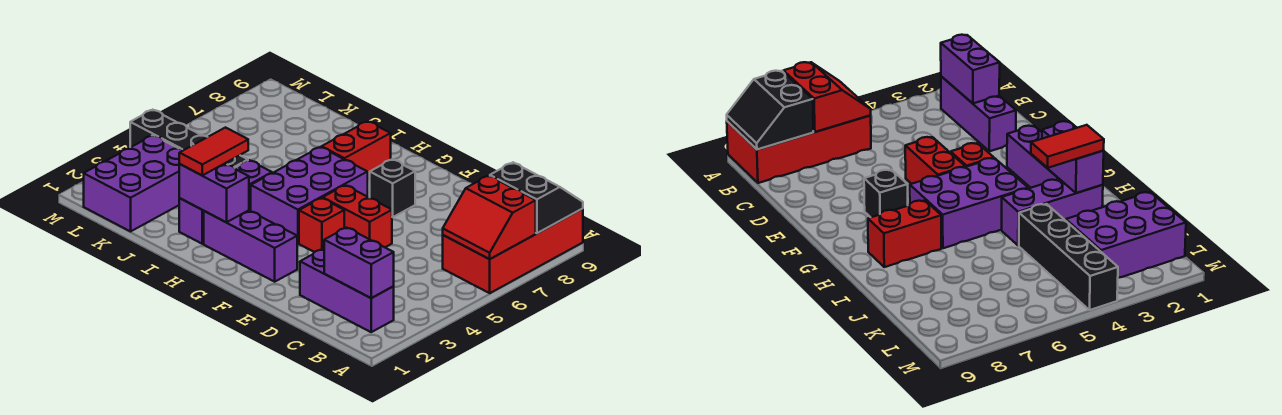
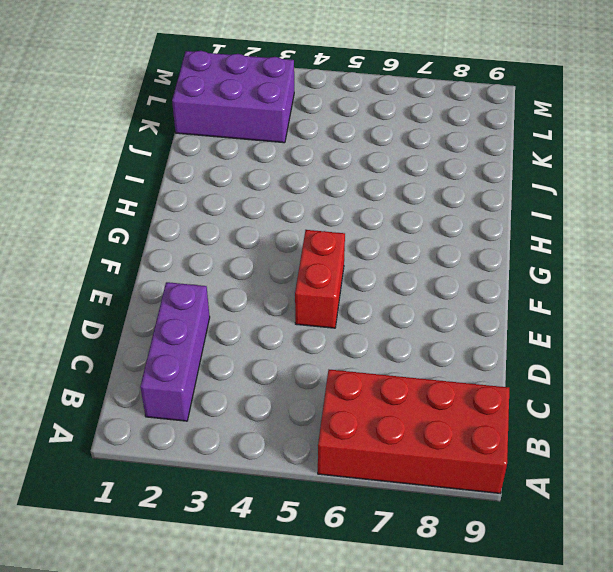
none -> purple 1x3 brick [204,210,297,282]
none -> red 1x1 brick [299,198,344,252]
none -> black 1x1 brick [370,159,415,217]

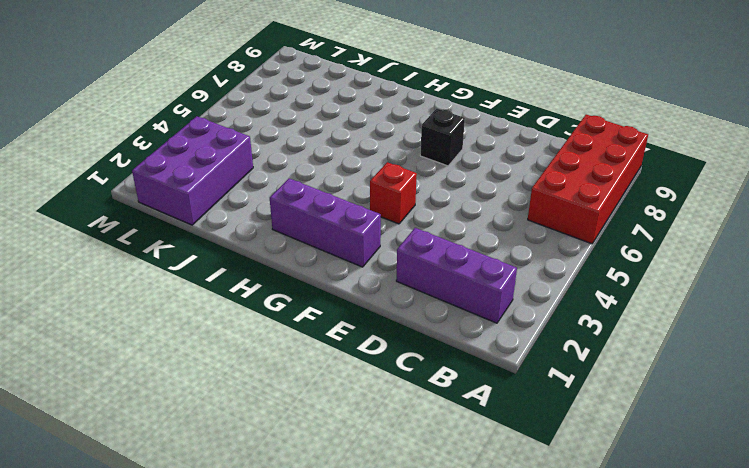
none -> red 1x2 brick [323,185,392,247]
none -> purple 2x3 brick [251,147,368,243]
none -> red 1x2 brick [322,121,391,179]

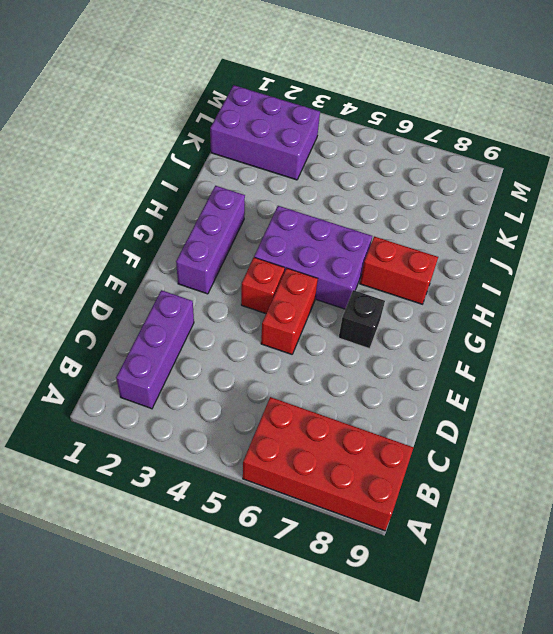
none -> purple 1x3 brick [179,160,272,244]
none -> black 1x4 brick [130,110,248,168]
none -> red 2x2 slope [443,176,536,259]

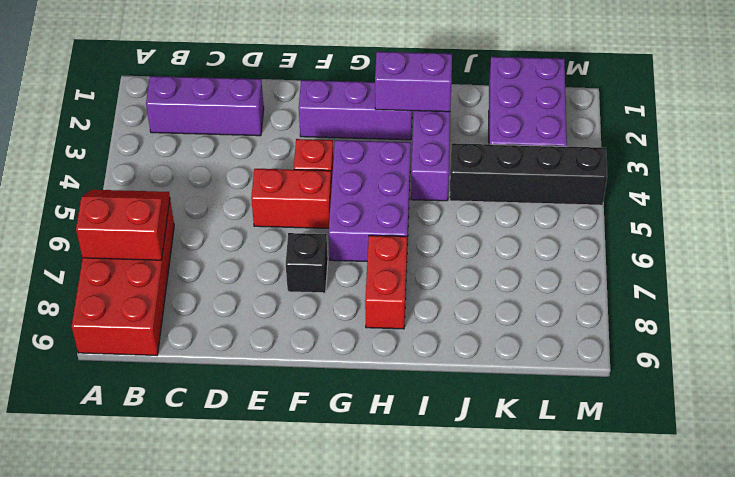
none -> black 2x2 slope [490,163,583,233]
none -> purple 1x2 brick [324,228,394,298]
none -> red 1x2 tile [179,128,248,175]

